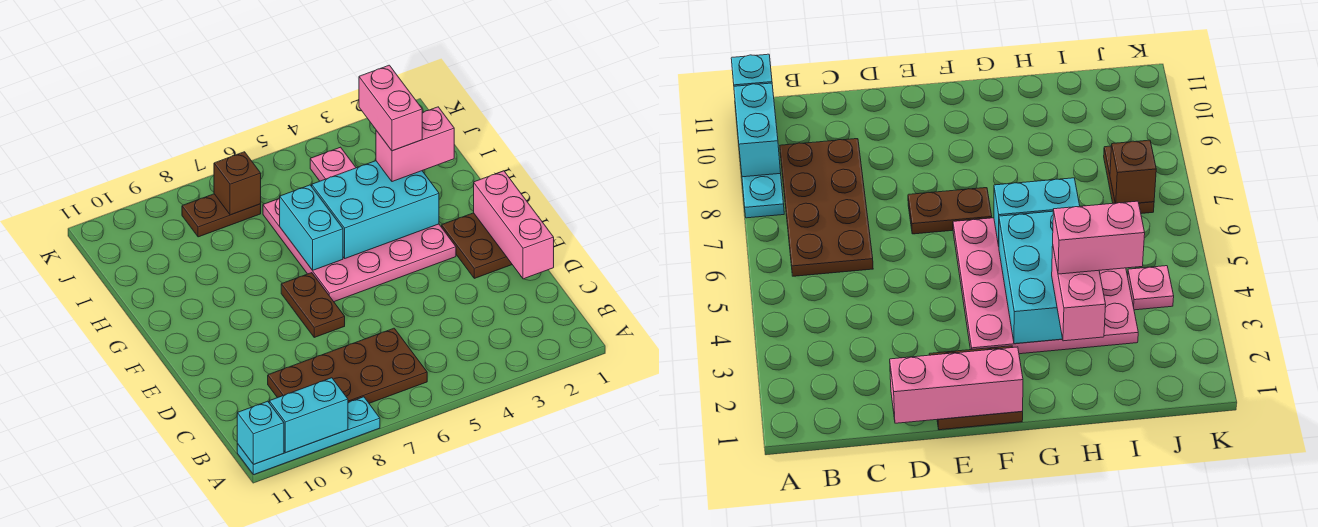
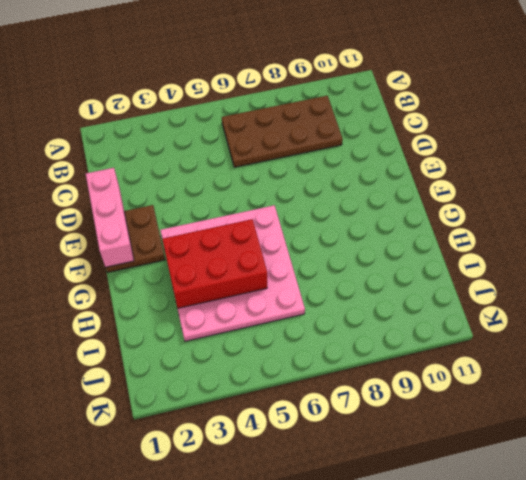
red 2x3 brick [162,219,267,308] -> cyan 2x3 brick [312,161,439,258]
none -> cyan 1x4 plate [237,397,380,475]
none -> brown 1x2 plate [281,273,345,337]
none -> pink 1x1 plate [310,147,356,181]

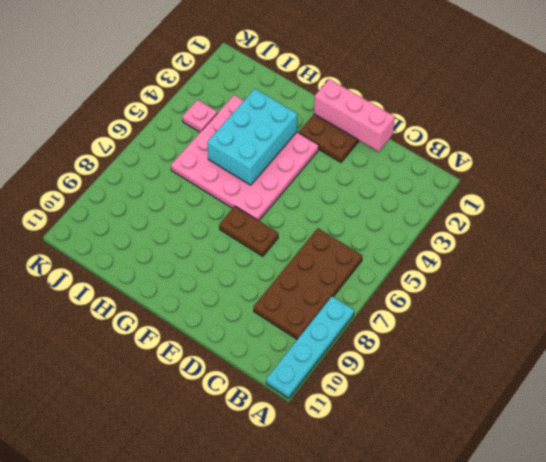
none -> brown 1x2 plate [182,194,261,237]
none -> cyan 1x2 brick [269,378,348,453]
none -> cyan 1x1 brick [237,401,284,464]

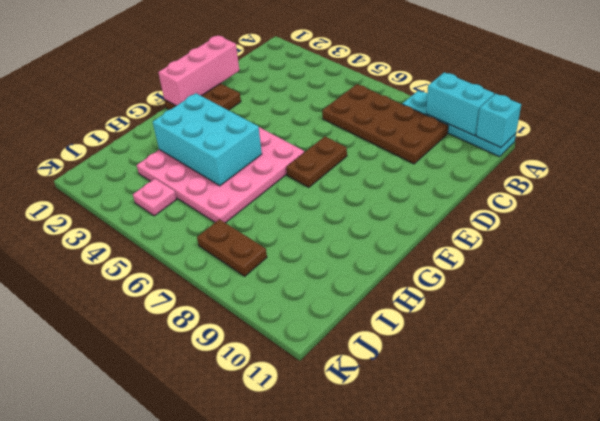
none -> cyan 1x2 brick [279,185,343,270]
none -> brown 1x1 brick [214,152,261,215]
none -> pink 1x2 brick [376,107,454,182]

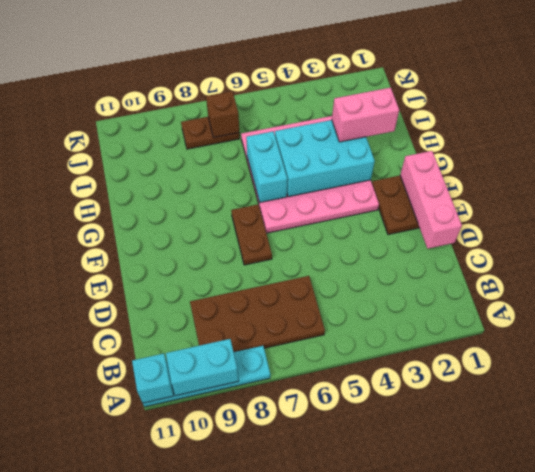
none -> pink 1x1 plate [310,147,356,181]
none -> pink 1x2 brick [359,65,422,151]

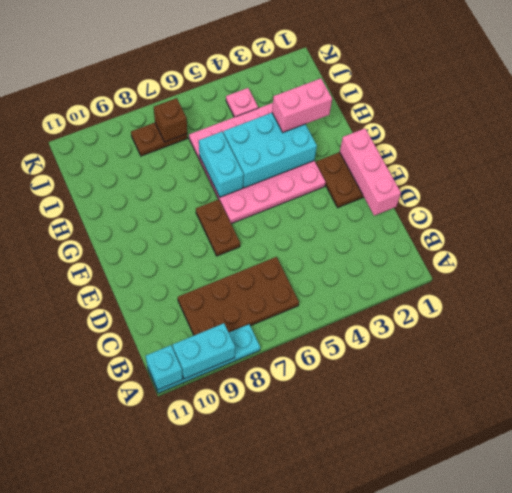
none -> pink 1x2 brick [359,65,422,151]

